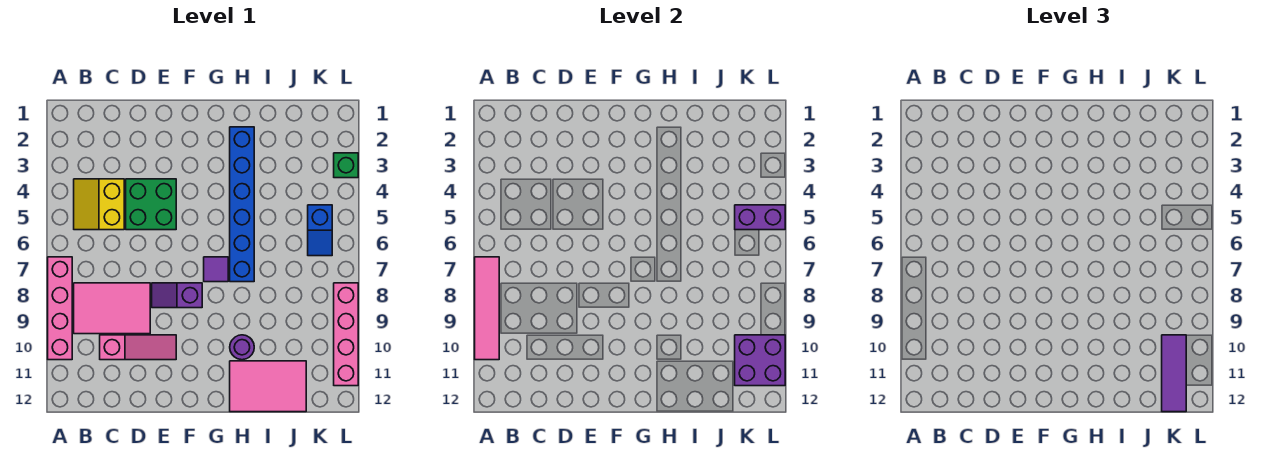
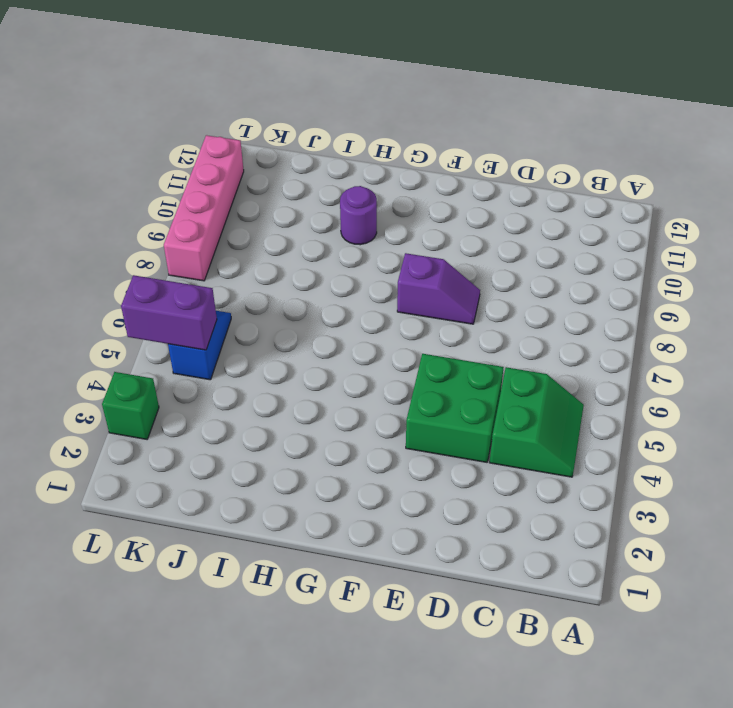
green 2x2 slope [490,367,584,477] -> yellow 2x2 slope [74,179,124,230]
none -> pink 1x4 brick [48,257,72,360]
none -> pink 2x3 tile [74,283,150,334]
none -> pink 1x3 slope [100,335,176,360]

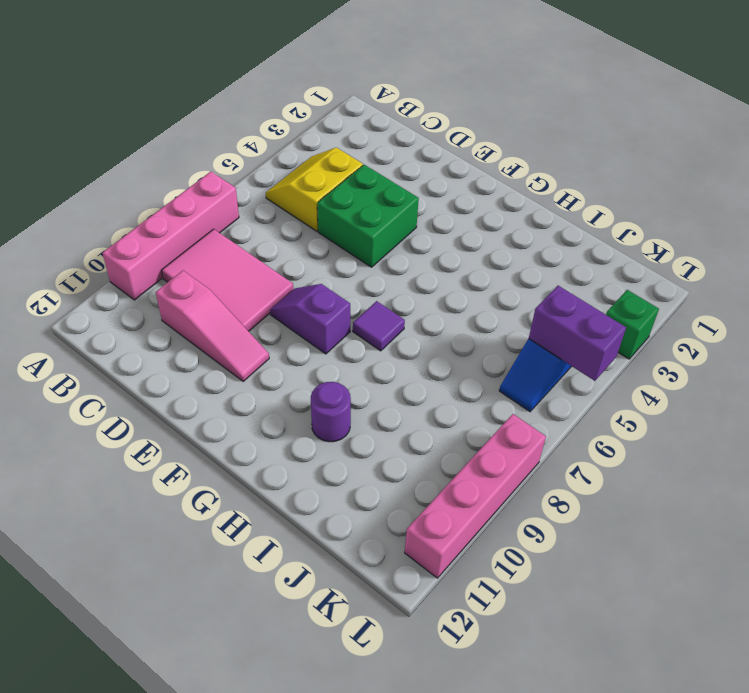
none -> blue 1x6 brick [230,127,254,282]
none -> pink 2x3 tile [230,361,306,412]
none -> pink 1x4 tile [475,257,499,360]

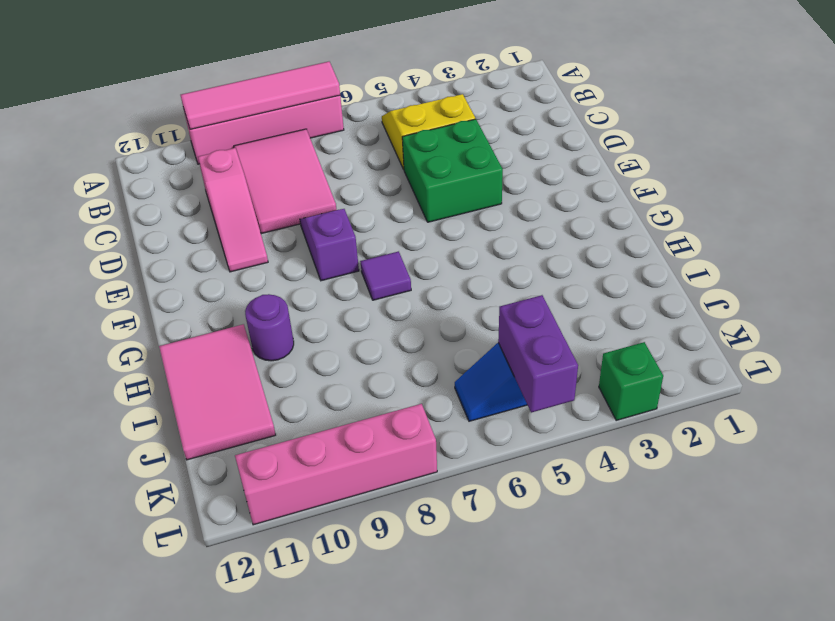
none -> blue 1x6 brick [230,127,254,282]
none -> purple 2x2 brick [735,335,785,386]
none -> purple 1x3 tile [1162,335,1186,412]

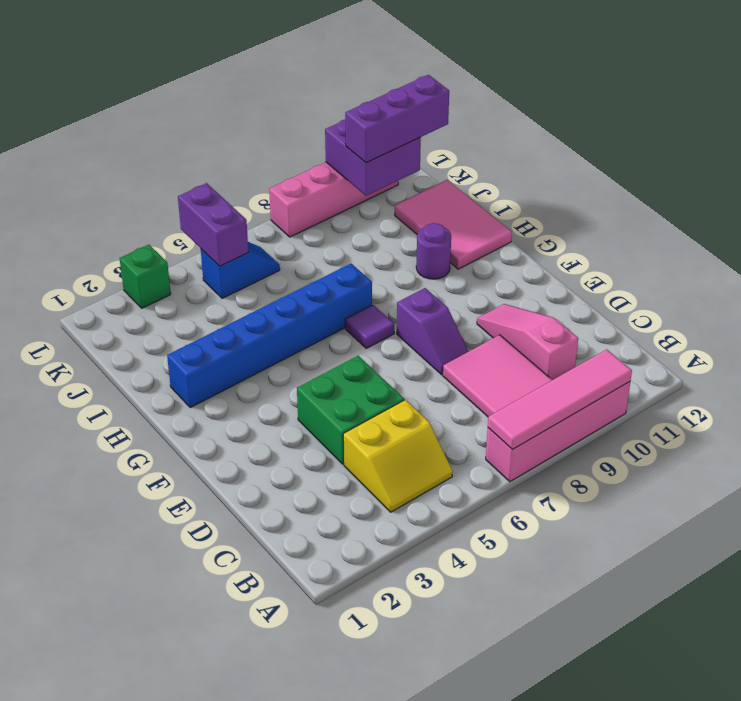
purple 1x3 brick [345,75,449,163] -> purple 1x3 tile [1162,335,1186,412]

